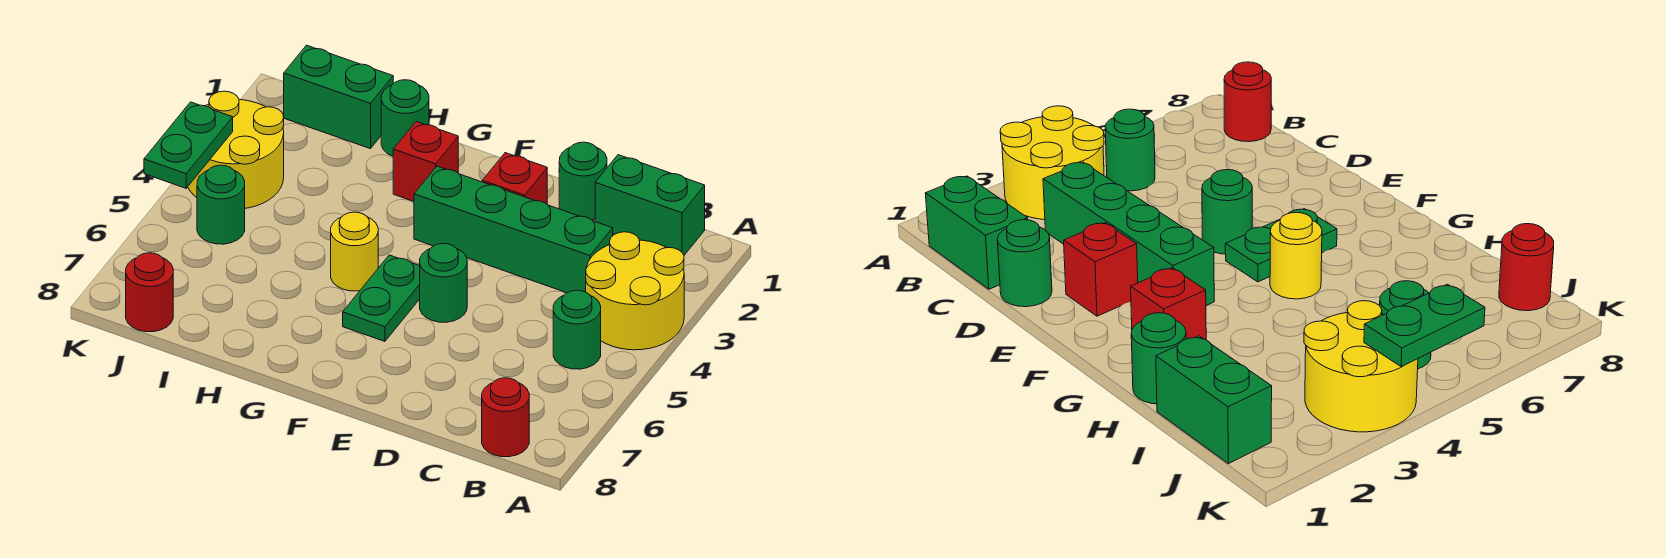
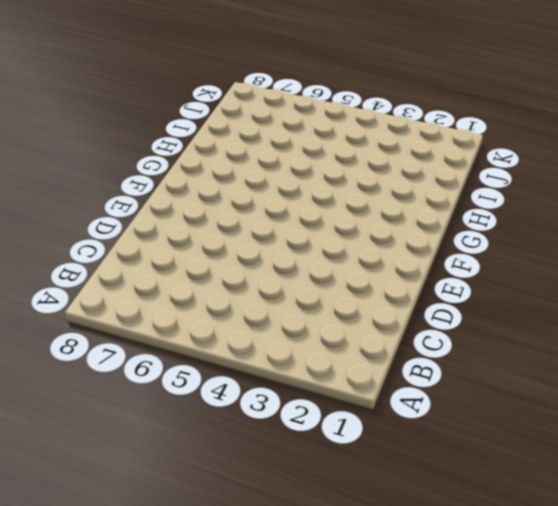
none -> yellow 2x2 round brick [586,232,684,350]
none -> green 1x2 brick [595,155,705,255]
none -> green 1x1 round brick [553,290,601,369]

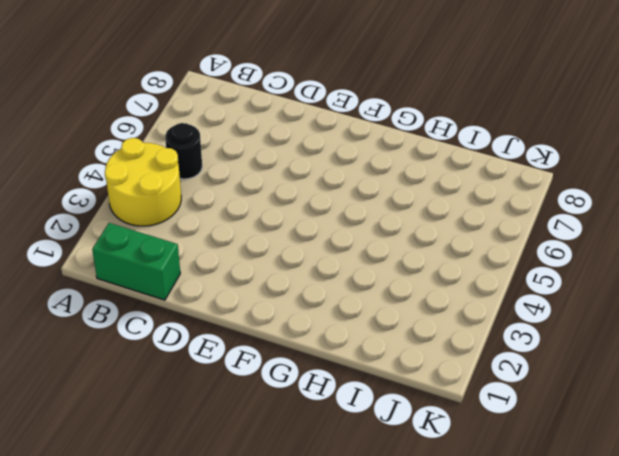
black 1x1 round brick [165,123,202,179] -> green 1x1 round brick [553,290,601,369]
none -> red 1x1 round brick [482,378,529,457]
none -> green 1x4 brick [414,166,613,293]
none -> green 1x1 round brick [559,142,607,220]

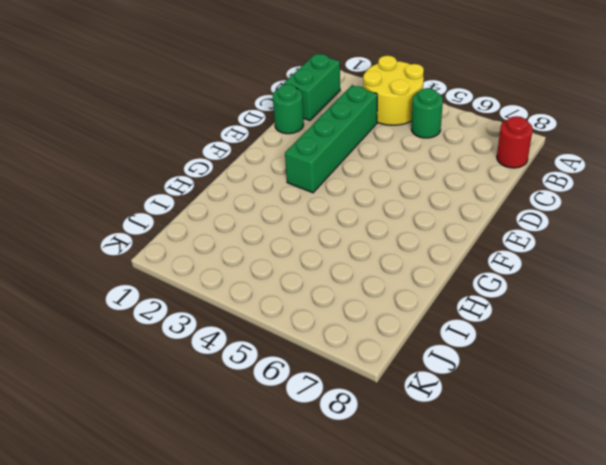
none -> red 1x1 brick [482,153,547,204]
none -> green 1x1 round brick [420,243,467,322]
none -> green 1x2 plate [343,255,420,341]

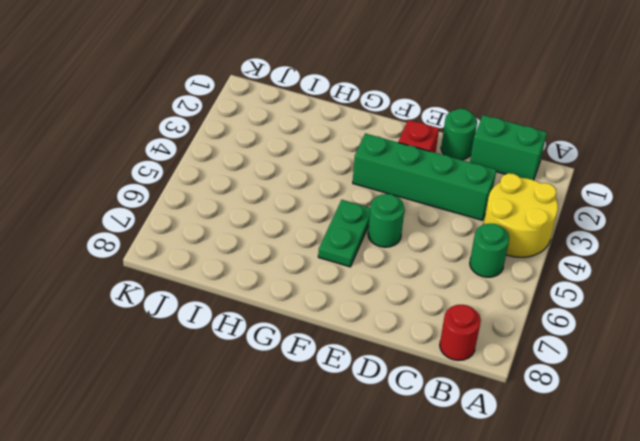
none -> red 1x1 brick [393,121,458,201]
none -> yellow 1x1 round brick [331,212,378,291]
none -> green 1x1 round brick [381,80,429,156]

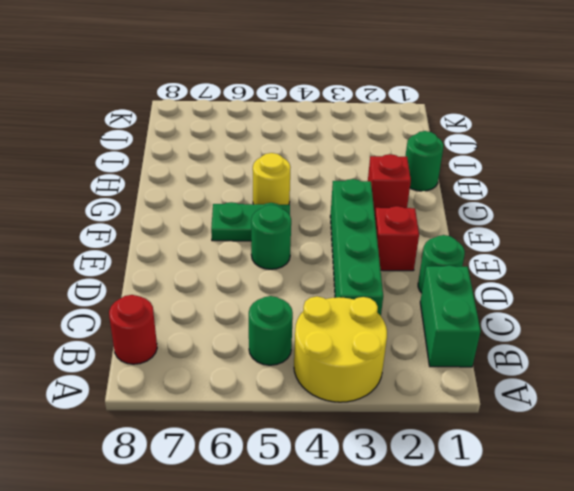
none -> green 1x2 brick [284,45,393,149]
none -> yellow 2x2 round brick [188,91,284,208]
none -> green 1x1 round brick [197,165,245,244]

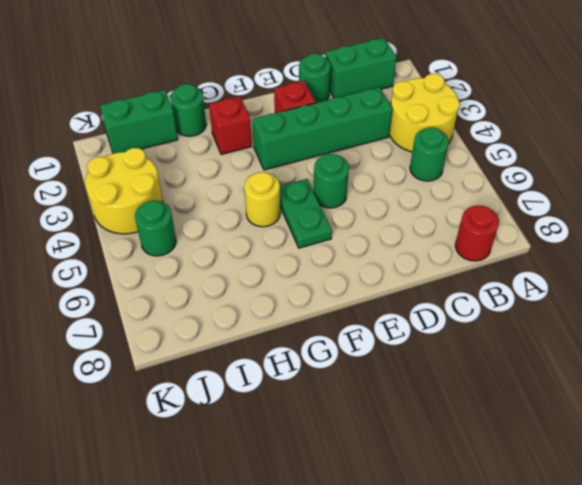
none -> red 1x1 round brick [126,253,173,332]
none -> green 1x2 plate [144,102,233,188]

